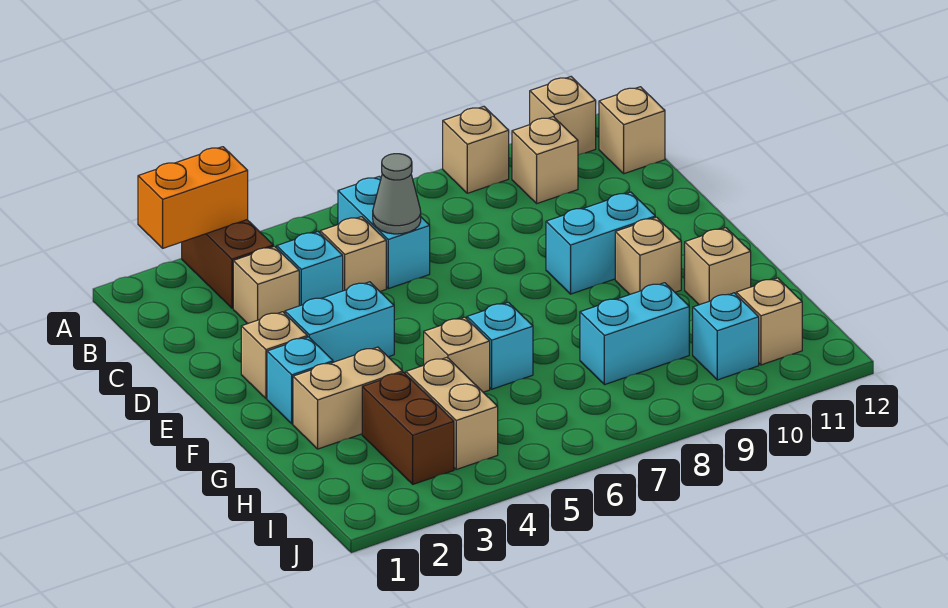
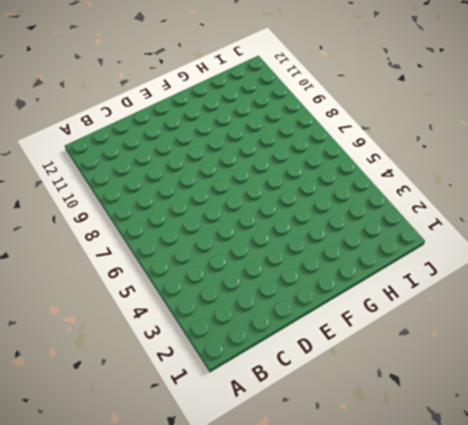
none -> brown 1x2 brick [182,220,273,308]
none -> tan 1x1 brick [443,107,509,193]
none -> tan 1x1 brick [530,77,596,155]

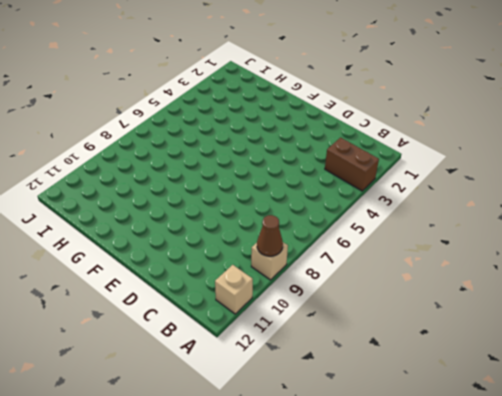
brown 1x1 cone [257,215,283,256] -> none
none -> cyan 1x2 brick [338,176,430,289]
none -> tan 1x1 brick [512,117,578,203]
none -> tan 1x1 brick [599,87,665,174]

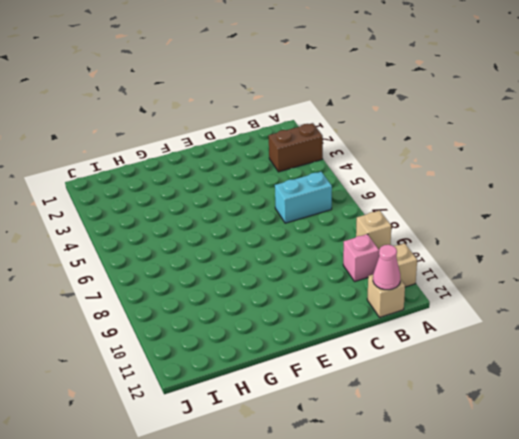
pink 1x1 brick [343,234,379,281] -> tan 1x1 brick [512,117,578,203]
pink 1x1 cone [373,245,400,290] -> none
none -> tan 1x1 brick [233,246,299,324]
none -> cyan 1x1 brick [277,232,343,306]
none -> tan 1x1 brick [320,217,386,291]

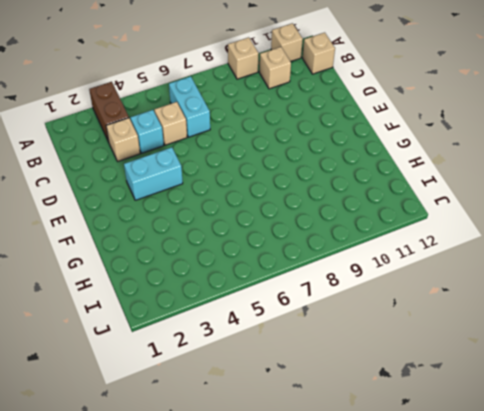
none -> tan 1x1 brick [241,312,307,399]
none -> cyan 1x2 brick [546,192,655,294]
none -> cyan 1x1 brick [267,337,333,424]

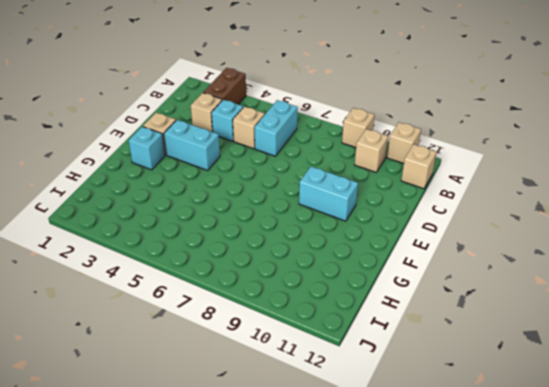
none -> tan 1x1 brick [615,217,681,294]
none -> tan 1x2 brick [293,347,403,449]
none -> tan 1x1 brick [424,317,490,392]

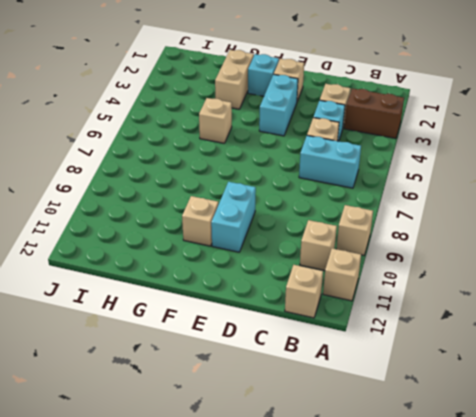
none -> cyan 1x1 brick [467,302,533,389]
none -> tan 1x1 brick [685,228,751,305]
none -> brown 1x2 brick [362,372,454,484]

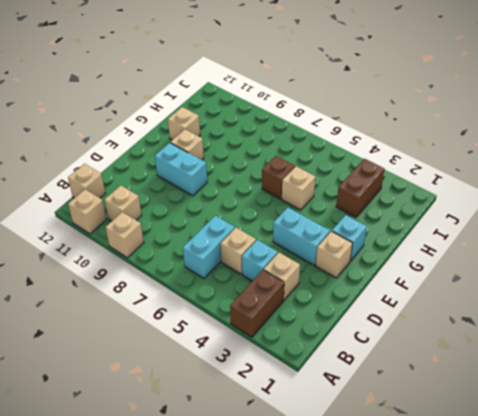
brown 1x1 brick [262,156,295,199] -> cyan 1x1 brick [467,302,533,389]
none -> tan 1x2 brick [293,347,403,449]
none -> tan 1x2 brick [406,358,498,469]
none -> cyan 1x2 brick [580,283,689,385]

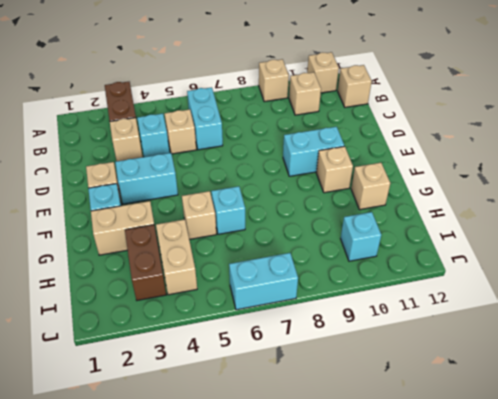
cyan 1x2 brick [229,253,298,310] -> cyan 1x2 brick moved to [580,283,689,385]
none -> tan 1x1 brick [736,278,802,365]
none -> orange 1x2 brick [138,147,248,248]
none -> grey 1x1 cone [373,154,421,234]

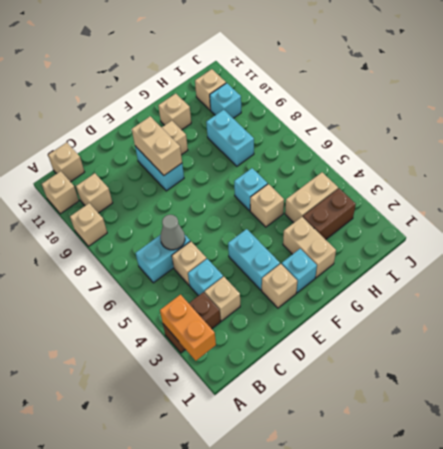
tan 1x2 brick [132,116,182,175] -> none

